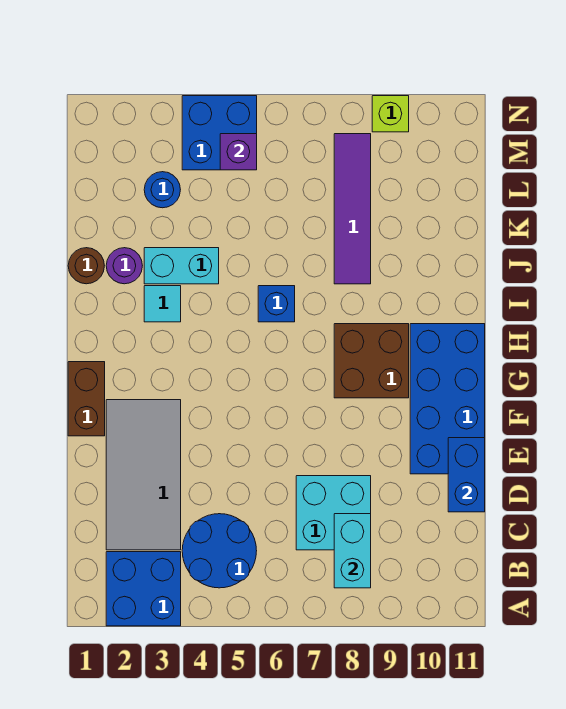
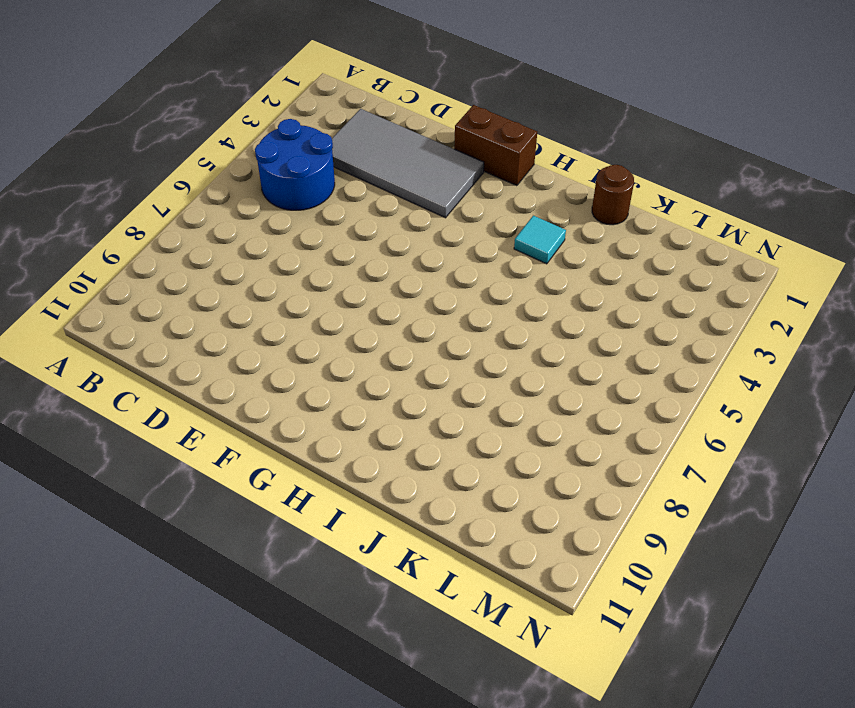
none -> blue 2x2 brick [106,552,181,626]
none -> cyan 2x2 brick [296,476,371,550]
none -> blue 2x4 brick [410,324,485,474]

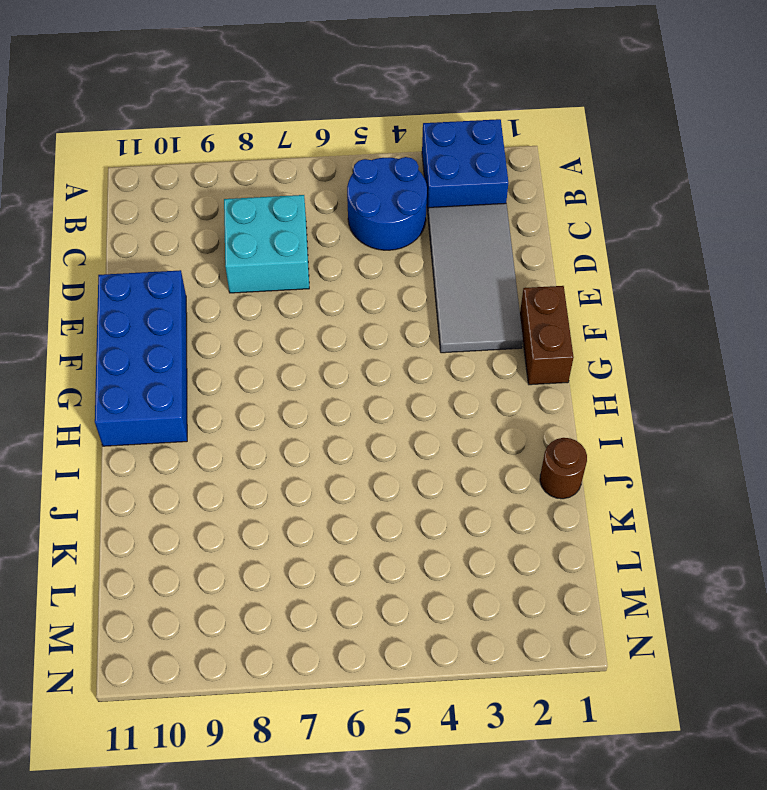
none -> brown 2x2 brick [334,324,409,398]
none -> cyan 1x1 tile [144,286,181,322]
none -> blue 1x1 brick [258,286,295,322]

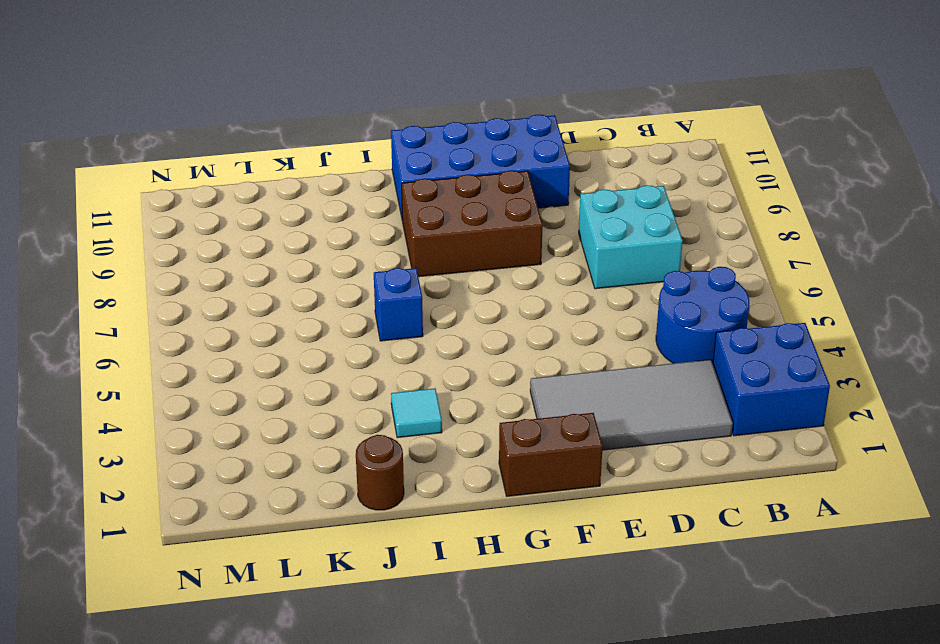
brown 2x3 brick [402,171,543,277] -> brown 2x2 brick [334,324,409,398]
none -> purple 1x1 round brick [106,248,142,284]
none -> cyan 1x2 brick [144,248,219,284]
none -> purple 1x4 tile [334,134,371,284]

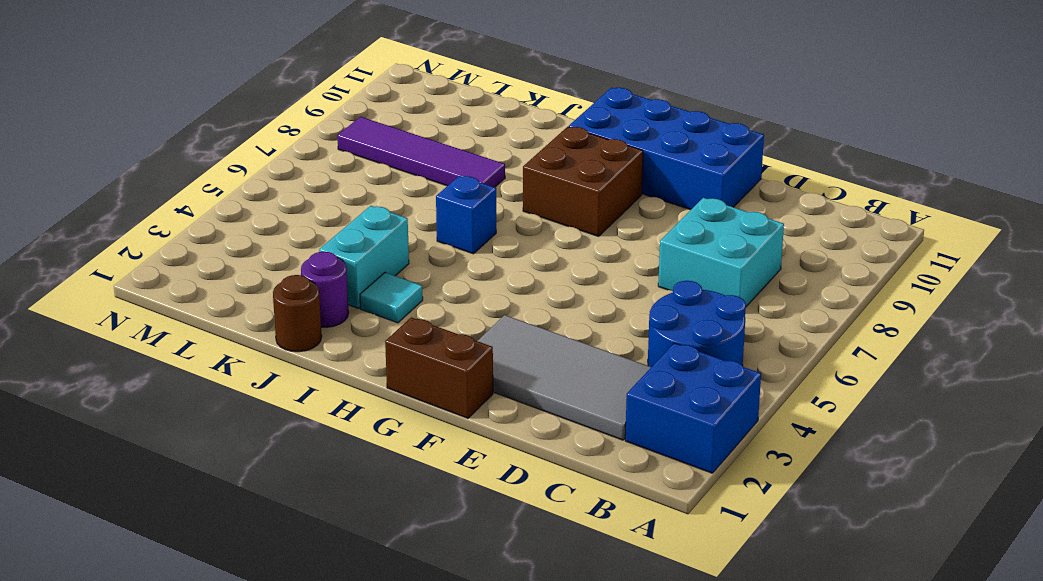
none -> blue 1x1 round brick [144,172,180,208]
none -> blue 2x2 brick [182,96,257,170]
none -> lime 1x1 brick [372,96,409,132]

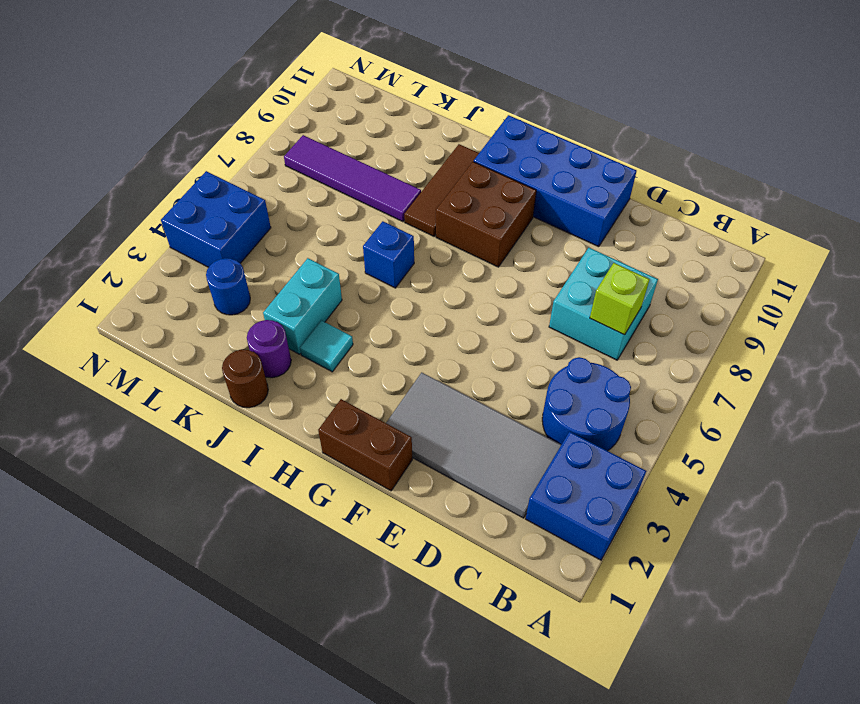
lime 1x1 brick [590,263,650,335] -> lime 1x1 brick moved to [372,96,409,132]
brown 1x3 tile [404,144,479,236] -> none
none -> cyan 1x2 brick [334,514,371,588]
none -> blue 1x2 brick [448,438,485,512]
none -> purple 1x1 brick [220,134,257,170]

